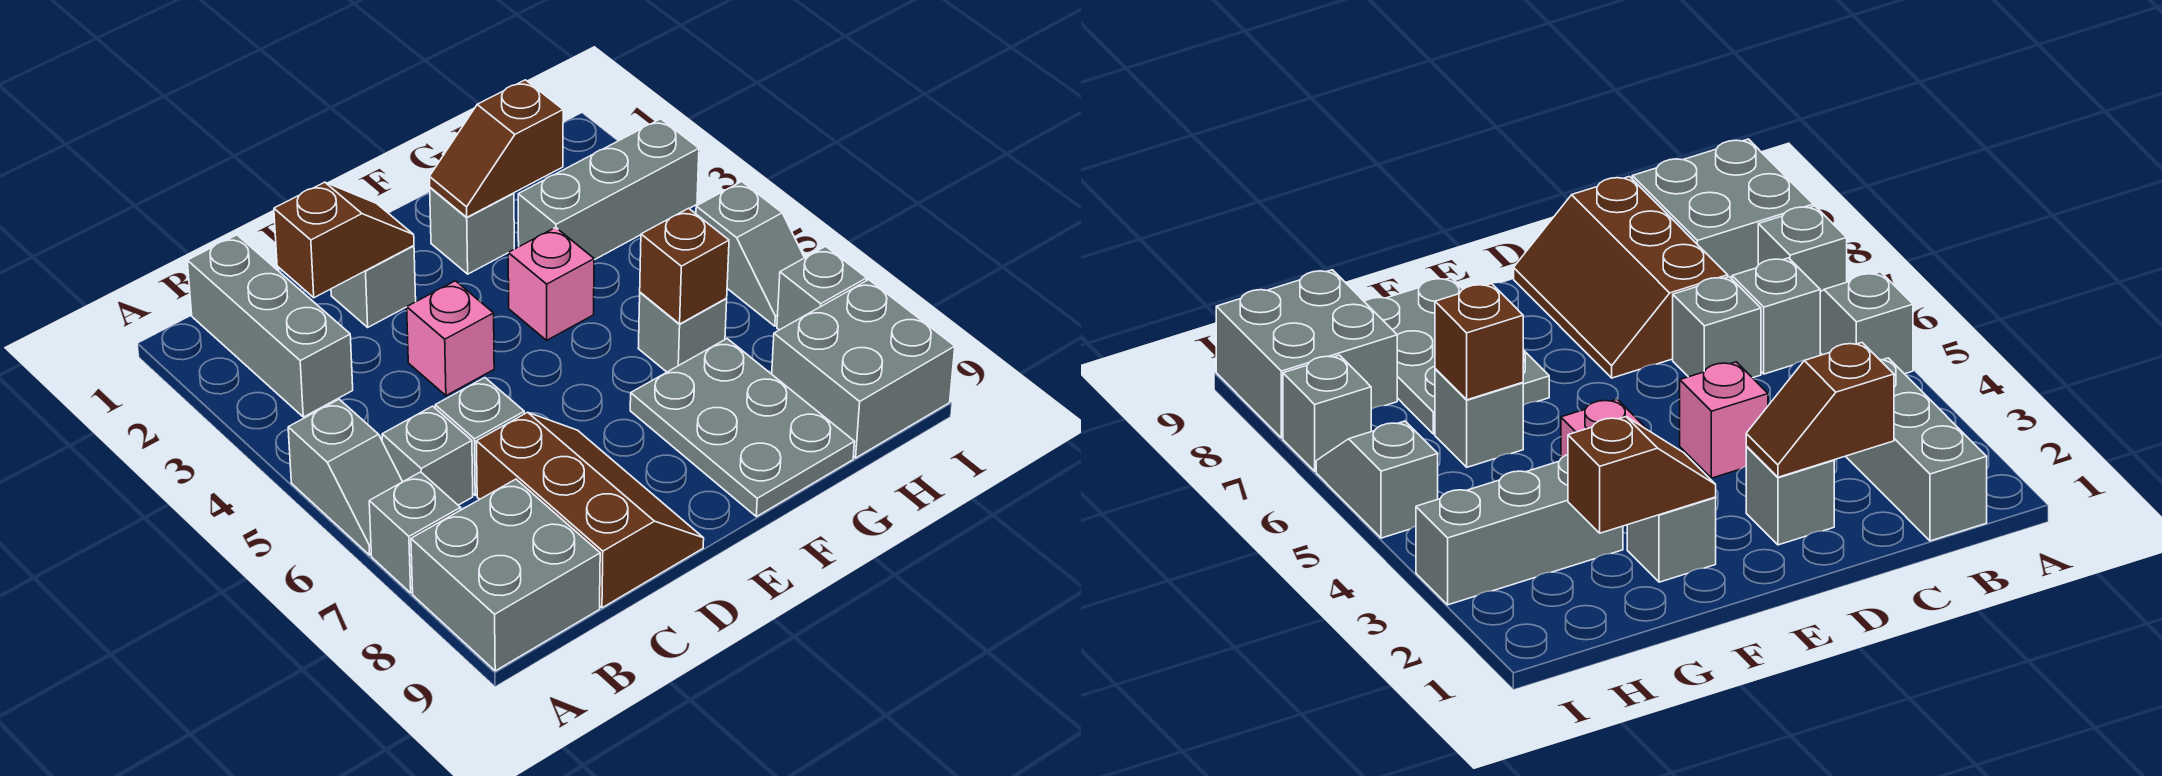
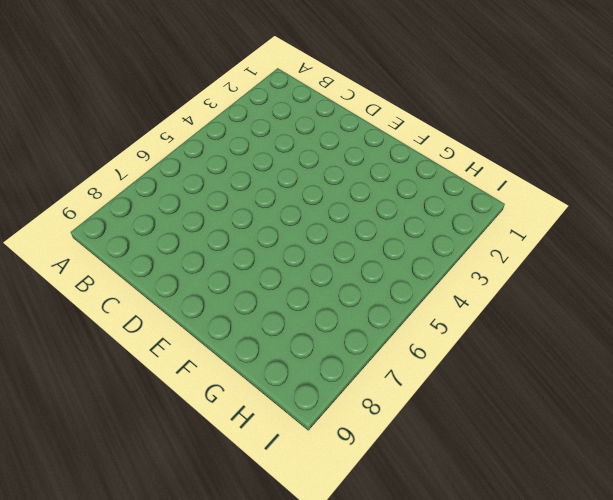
none -> grey 1x2 slope [288,399,402,555]
none -> grey 1x1 brick [369,472,461,593]
none -> grey 2x2 brick [411,479,600,671]

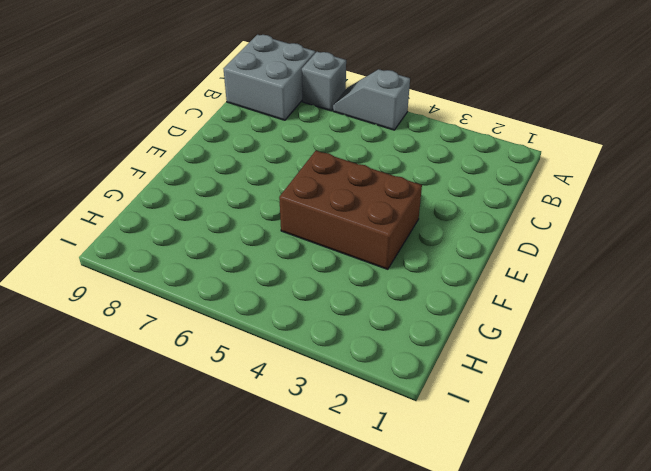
brown 2x3 brick [279,151,422,269] -> pink 1x1 brick [508,227,594,340]
none -> grey 1x3 brick [187,235,353,417]
none -> grey 1x1 brick [382,406,473,505]
none -> grey 1x1 brick [435,378,524,495]

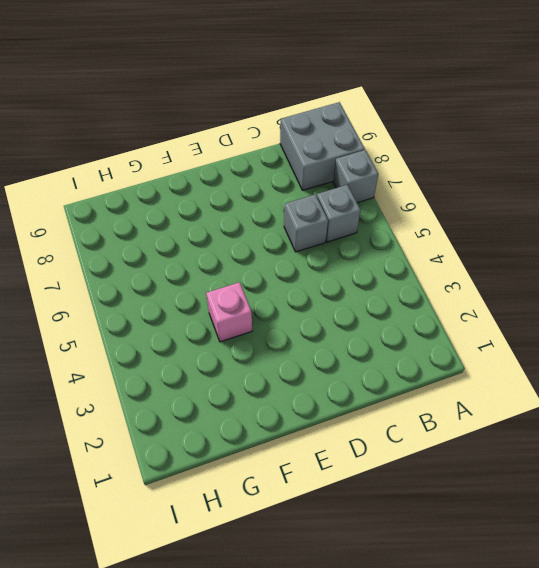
none -> grey 1x2 slope [288,399,402,555]
none -> grey 1x3 brick [187,235,353,417]
none -> brown 2x3 slope [476,412,704,608]

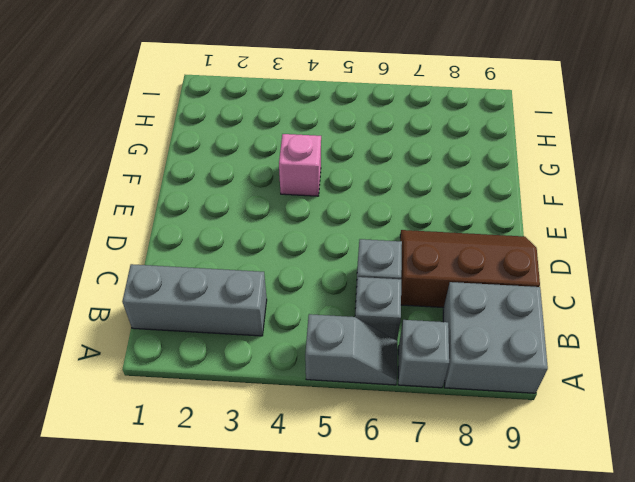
none -> grey 1x1 brick [331,246,416,327]
none -> pink 1x1 brick [407,281,494,396]
none -> grey 1x1 brick [430,188,514,274]

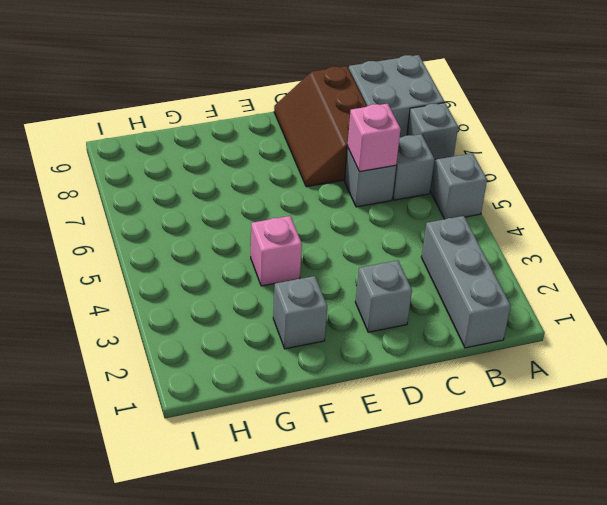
pink 1x1 brick [347,104,401,172] -> pink 1x1 brick moved to [407,281,494,396]
none -> grey 2x3 plate [630,339,854,517]
none -> grey 1x3 brick [518,119,699,260]
none -> grey 1x1 brick [638,292,727,372]

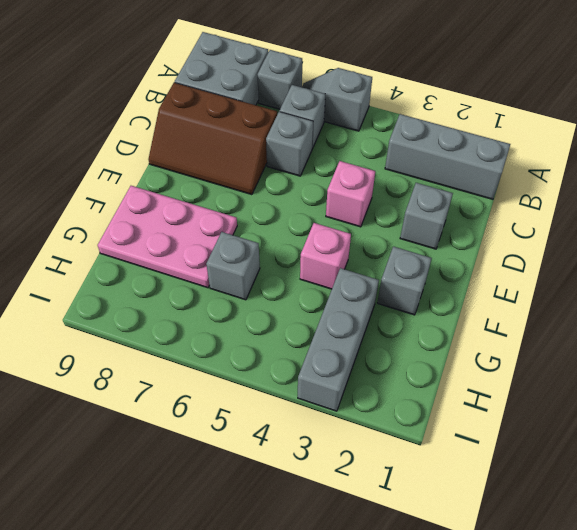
pink 2x3 plate [98,186,237,288] -> grey 2x3 plate [630,339,854,517]
none -> grey 2x2 brick [772,280,955,458]
none -> grey 1x2 slope [696,182,804,326]
none -> grey 1x1 brick [777,246,867,330]

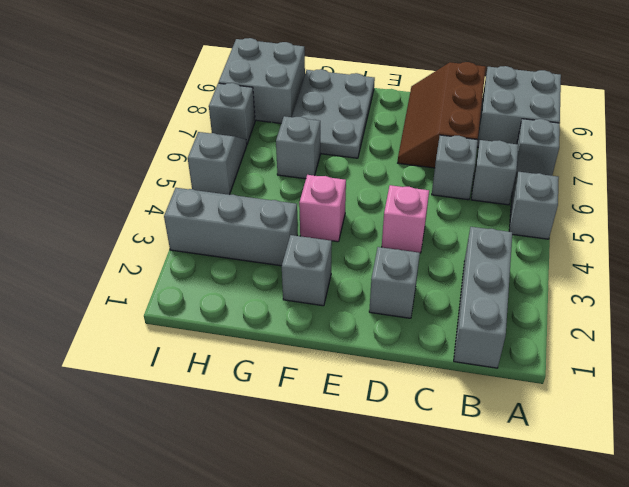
none -> brown 1x2 slope [274,182,414,298]
none -> brown 1x2 slope [429,80,563,217]
none -> brown 1x1 brick [640,208,729,324]

